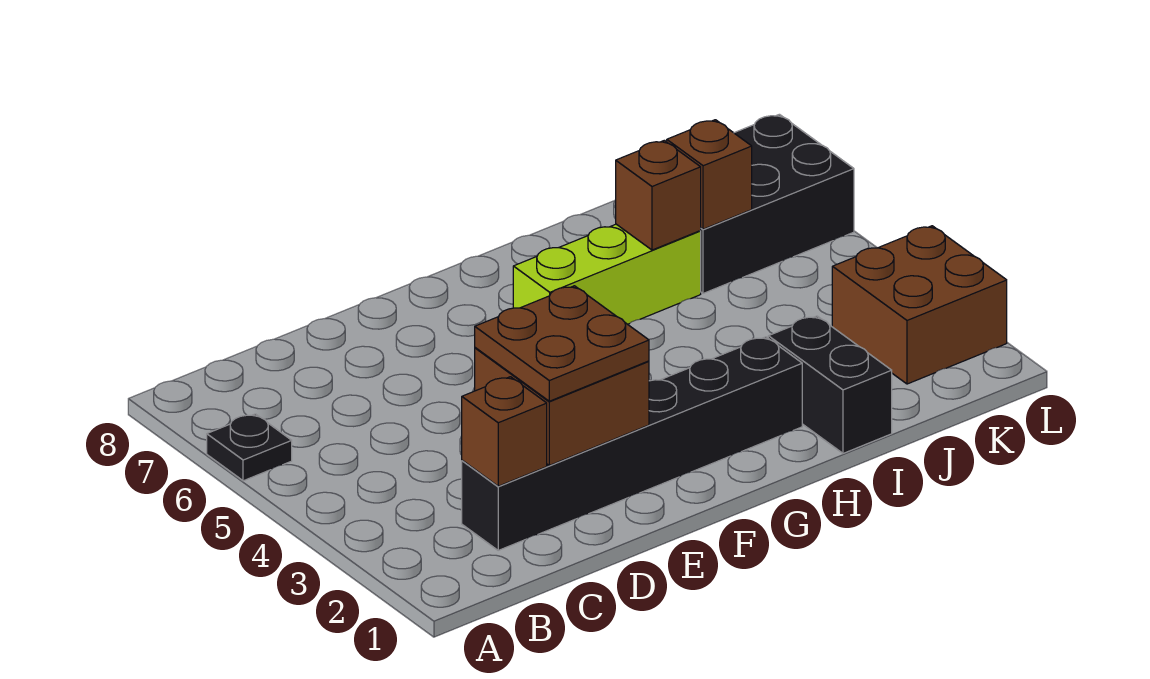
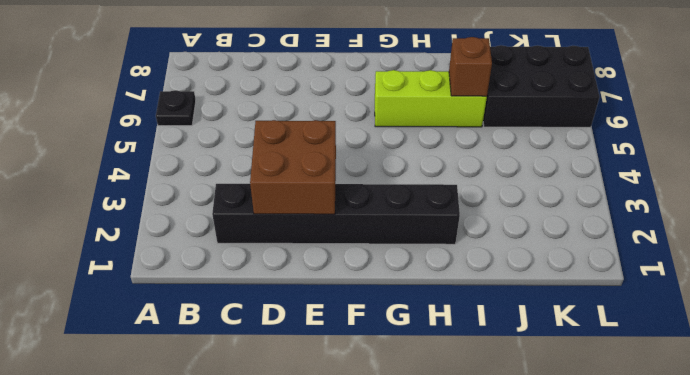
none -> black 1x2 brick [768,316,892,453]
none -> brown 2x2 brick [832,226,1007,384]

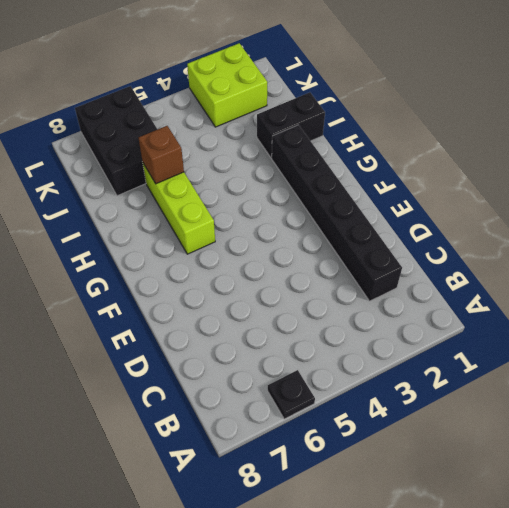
lime 2x2 brick [187,43,267,127] -> brown 2x2 brick [832,226,1007,384]
none -> brown 1x1 brick [462,377,547,486]
none -> brown 2x2 brick [475,348,649,465]

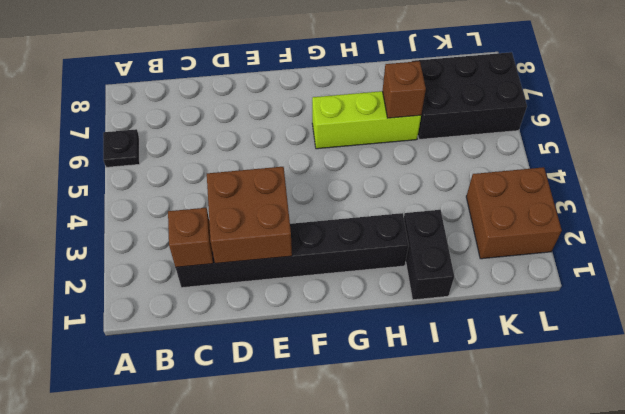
none -> brown 1x1 brick [667,120,752,229]
none -> brown 2x2 plate [475,286,649,401]

